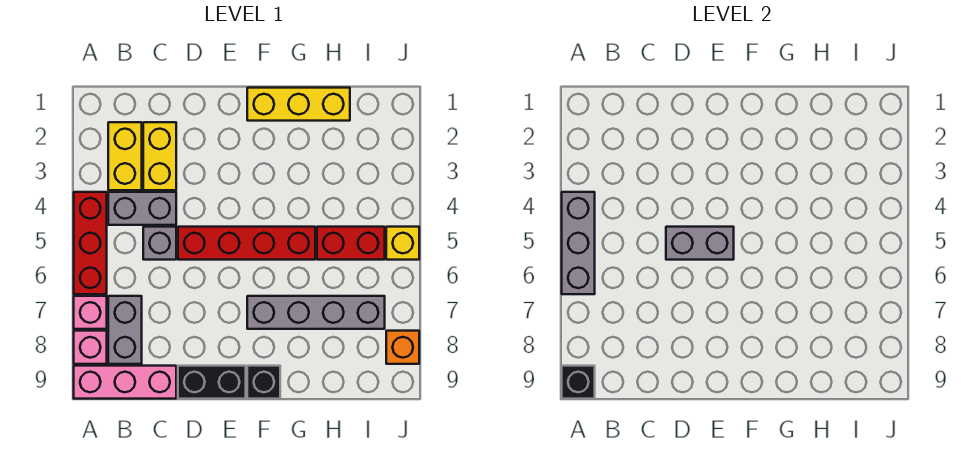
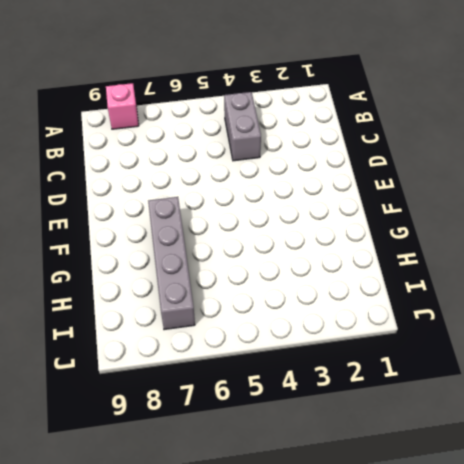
none -> red 1x3 brick [74,192,107,294]
none -> pink 1x1 brick [74,296,107,329]
none -> pink 1x3 brick [74,366,176,399]

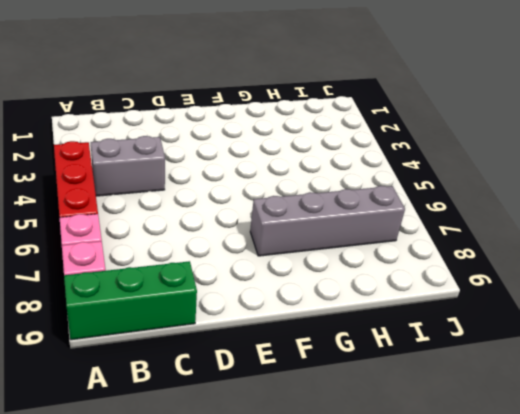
green 1x3 brick [64,261,197,340] -> pink 1x3 brick [74,366,176,399]
none -> yellow 1x2 brick [108,122,142,190]
none -> grey 1x2 brick [108,296,142,364]
none -> yellow 1x2 brick [143,122,176,190]

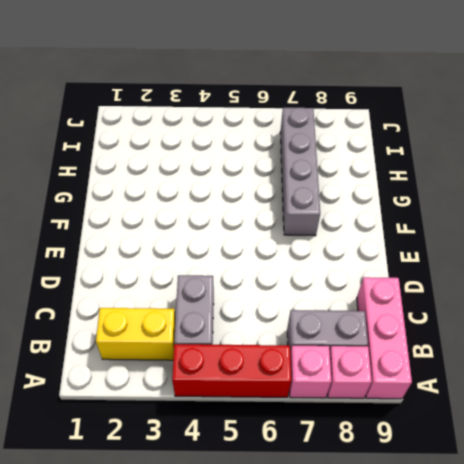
none -> yellow 1x2 brick [143,122,176,190]
none -> grey 1x1 brick [143,227,176,260]
none -> red 1x4 brick [178,227,315,260]

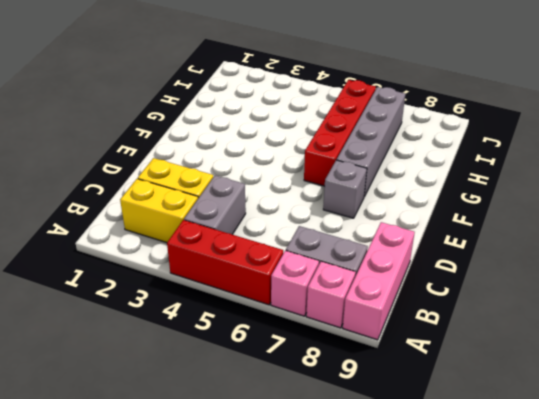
grey 1x1 brick [323,160,367,218] -> grey 1x1 brick moved to [143,227,176,260]
red 1x4 brick [304,80,376,186] -> red 1x4 brick moved to [178,227,315,260]
none -> black 1x2 brick [178,366,246,399]
none -> yellow 1x3 brick [247,88,350,121]
none -> black 1x1 brick [247,366,280,399]

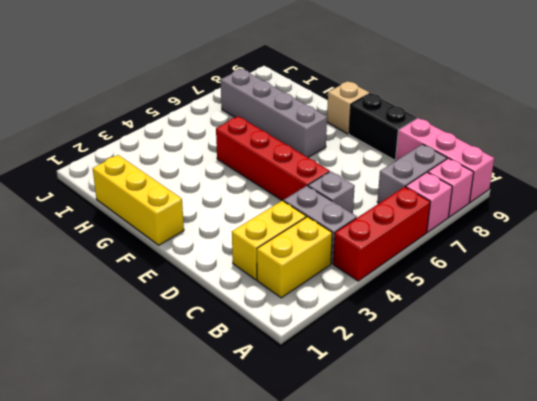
tan 1x1 brick [327,81,370,134] -> black 1x1 brick [247,366,280,399]
none -> red 1x2 brick [317,227,385,260]
none -> yellow 1x1 brick [386,227,419,260]
none -> orange 1x1 brick [386,331,419,364]

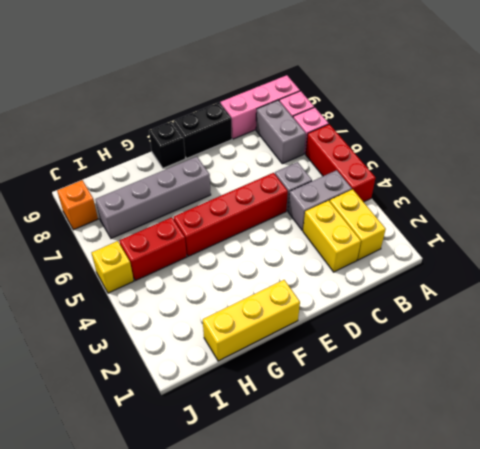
none -> grey 1x3 brick [562,192,595,294]
none -> black 1x1 brick [562,366,595,399]
none -> grey 1x2 brick [666,227,734,260]

